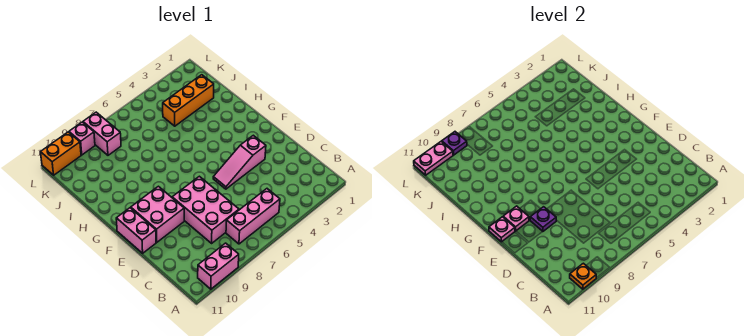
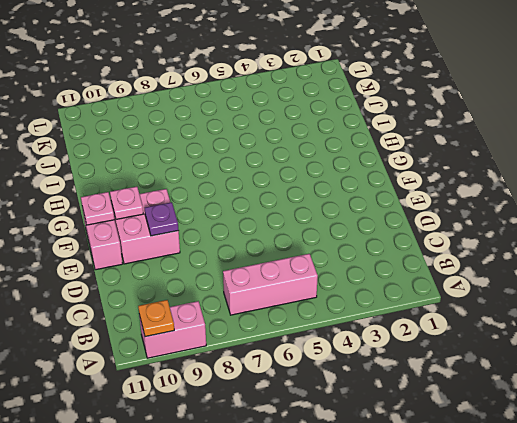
none -> pink 2x3 brick [172,176,239,243]
none -> pink 1x3 slope [213,135,266,189]
none -> orange 1x3 brick [163,75,214,126]

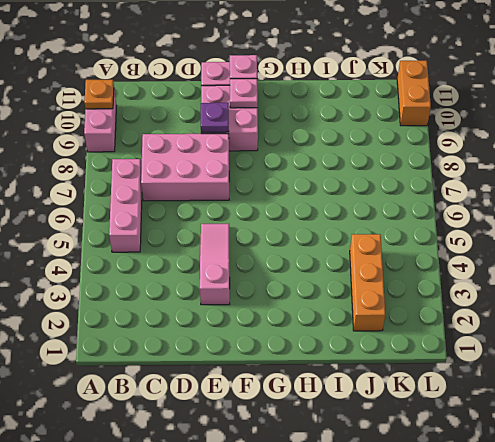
none -> pink 1x2 brick [83,112,121,155]
none -> pink 1x1 brick [69,122,95,155]
none -> purple 1x1 plate [442,132,467,155]

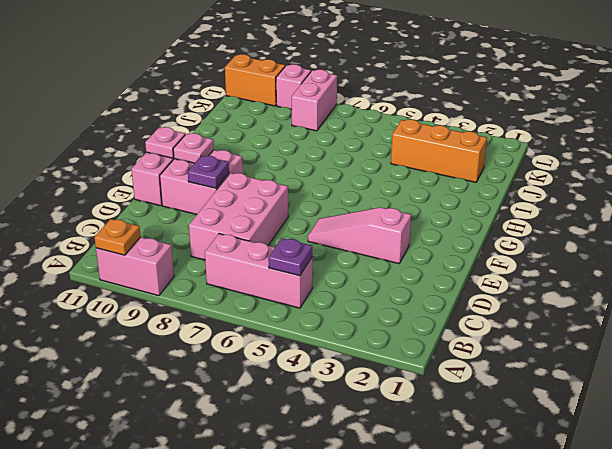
purple 1x1 plate [268,238,312,276] -> purple 1x1 plate moved to [442,132,467,155]
none -> pink 1x2 plate [414,142,453,175]

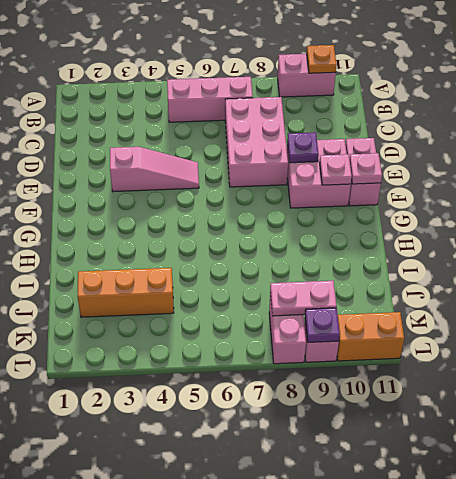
pink 1x2 plate [270,281,337,316] -> pink 1x2 plate moved to [414,142,453,175]

